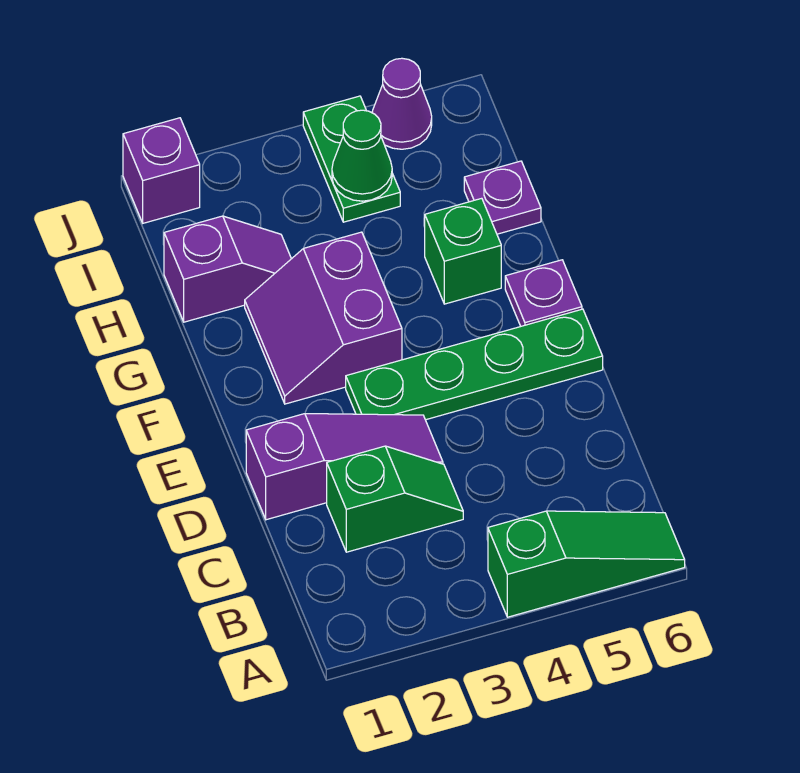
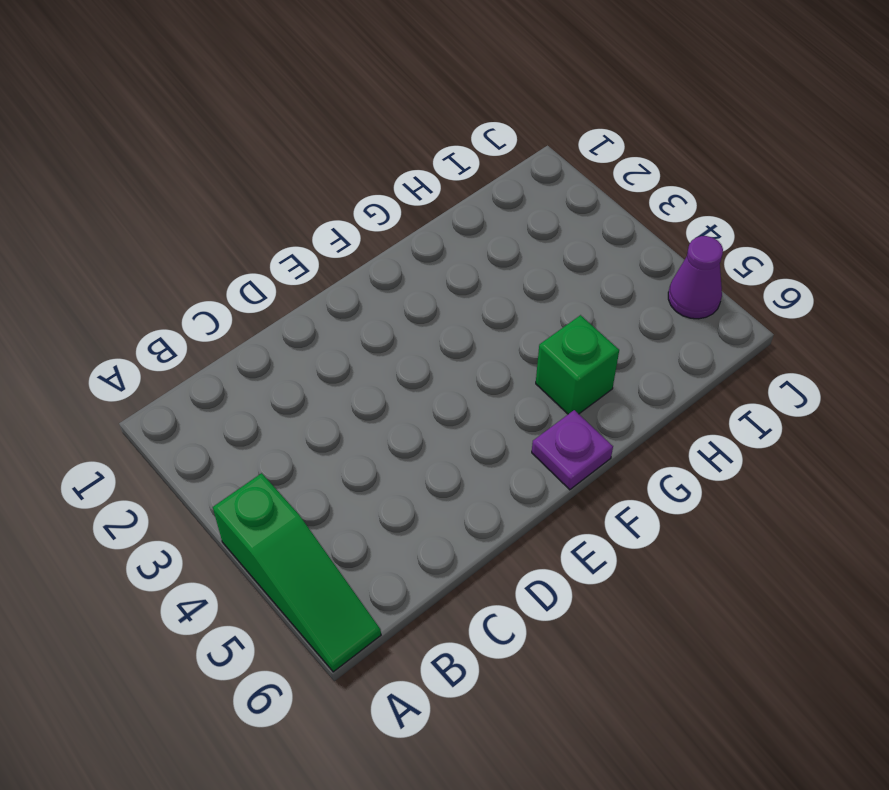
none -> green 1x2 slope [327,446,463,552]
none -> purple 1x3 slope [246,414,443,520]
none -> green 1x4 plate [346,309,603,420]

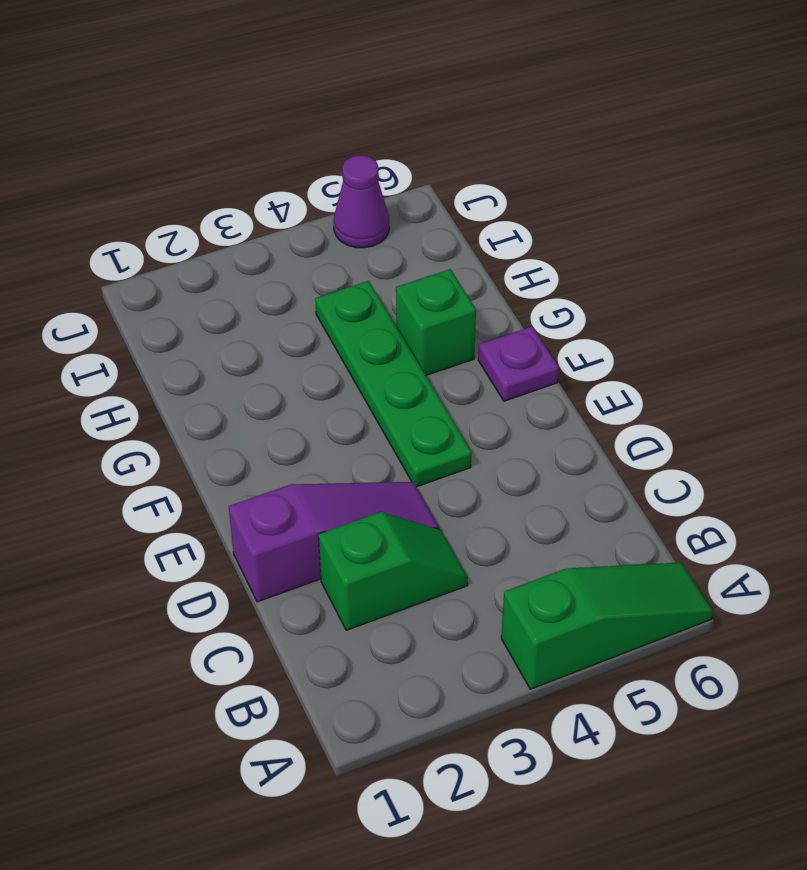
green 1x4 plate [315,281,472,487] -> green 1x4 plate turned to [346,309,603,420]
none -> purple 2x2 slope [245,232,402,404]
none -> purple 1x2 slope [164,216,291,322]
none -> purple 1x1 plate [464,161,541,234]

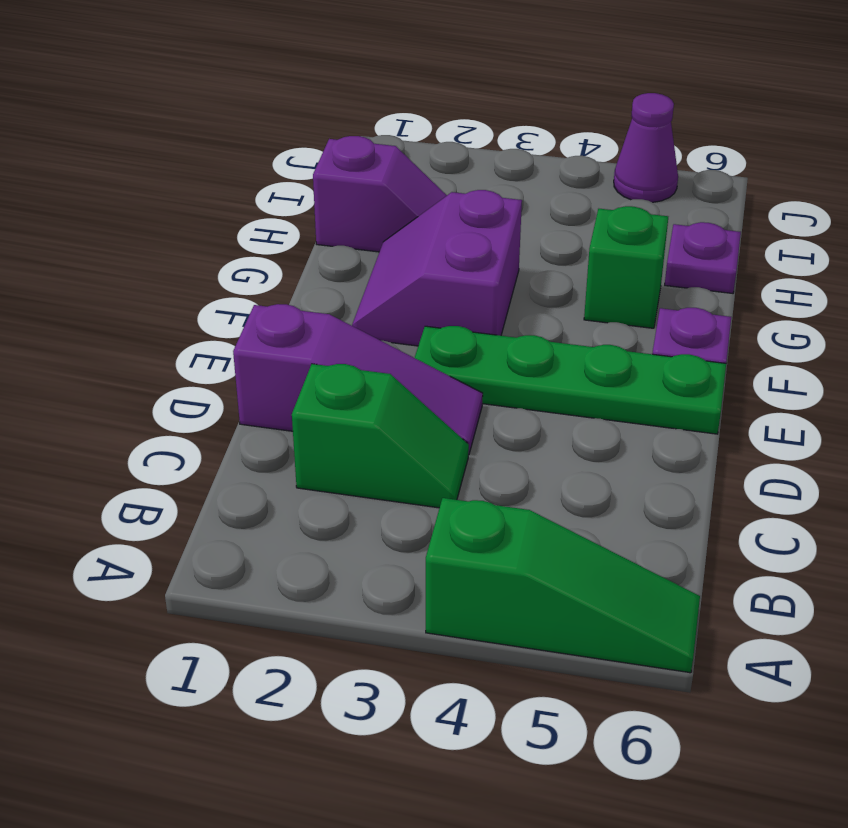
none -> green 1x2 plate [303,96,400,222]
none -> purple 1x1 brick [123,118,200,223]
none -> green 1x1 cone [332,110,392,201]

